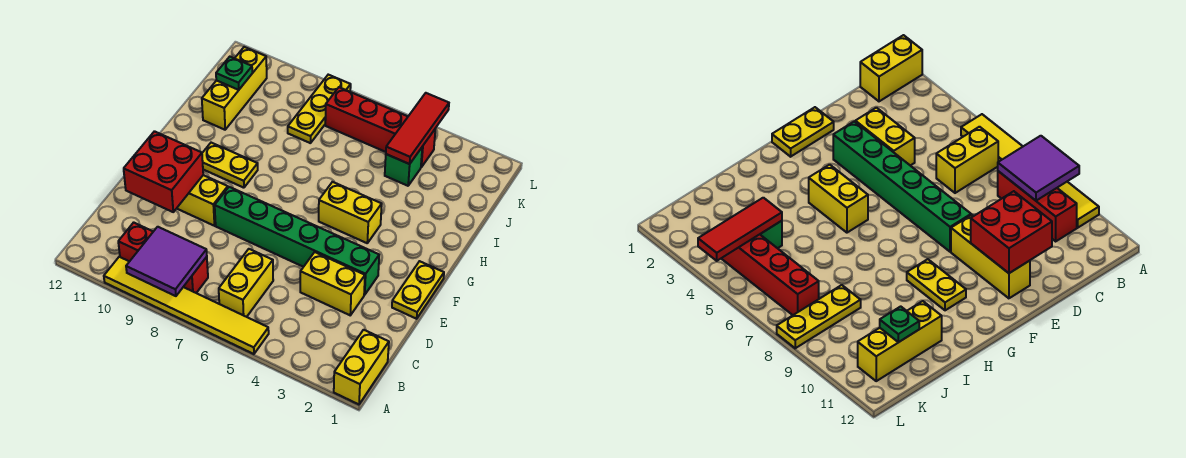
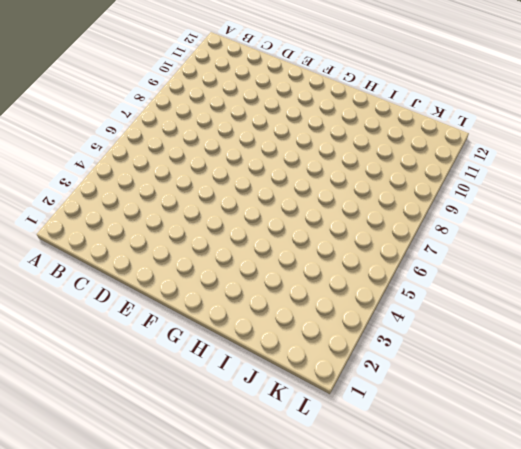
none -> yellow 1x2 brick [334,330,389,404]
none -> yellow 1x6 tile [104,257,269,354]
none -> yellow 1x2 brick [219,249,273,317]

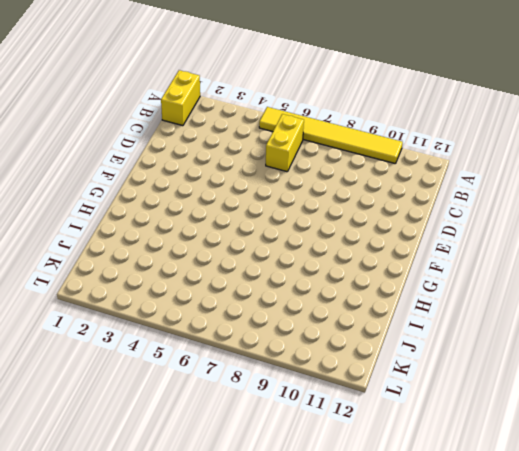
none -> red 1x3 brick [118,222,208,293]
none -> yellow 1x2 brick [300,252,365,315]
none -> yellow 1x2 plate [392,261,444,319]

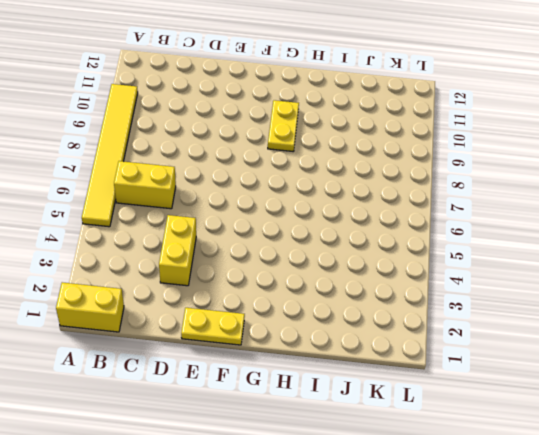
none -> red 1x3 brick [118,222,208,293]
none -> green 1x6 brick [215,187,379,295]
none -> yellow 1x3 brick [177,175,228,226]

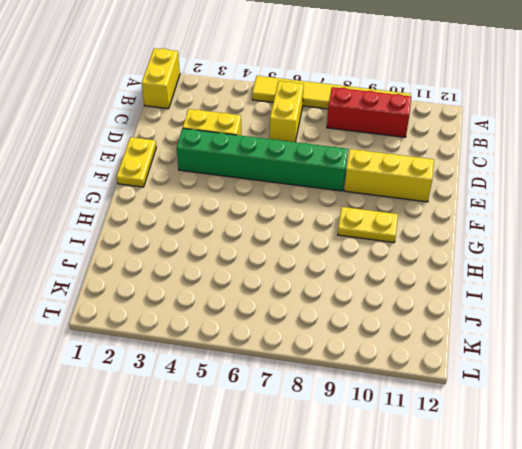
none -> yellow 1x2 brick [319,182,382,243]
none -> yellow 1x3 brick [202,47,267,130]
none -> green 1x1 brick [385,148,422,186]

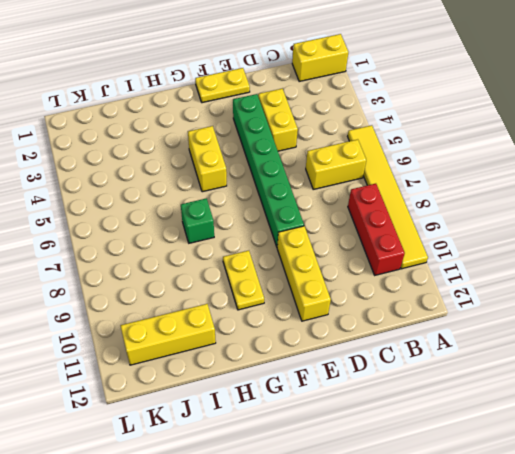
green 1x1 brick [181,198,214,243] -> green 1x1 brick moved to [385,148,422,186]
none -> yellow 1x3 plate [288,75,351,143]
none -> red 1x4 brick [325,87,436,167]
none -> purple 2x2 tile [126,227,207,296]

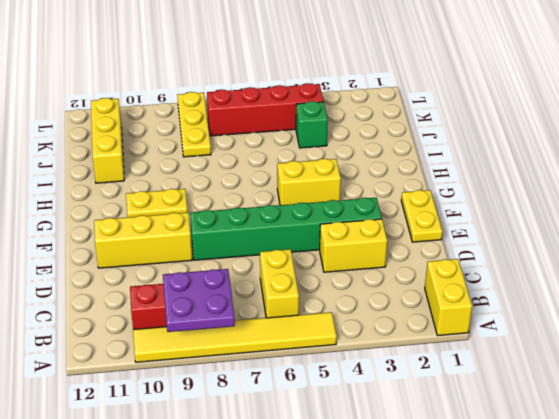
purple 2x2 plate [163,269,235,332] -> purple 2x2 tile [126,227,207,296]
none -> red 2x2 brick [124,131,203,212]
none -> red 1x3 tile [386,93,449,164]
none -> green 1x1 plate [216,57,252,90]

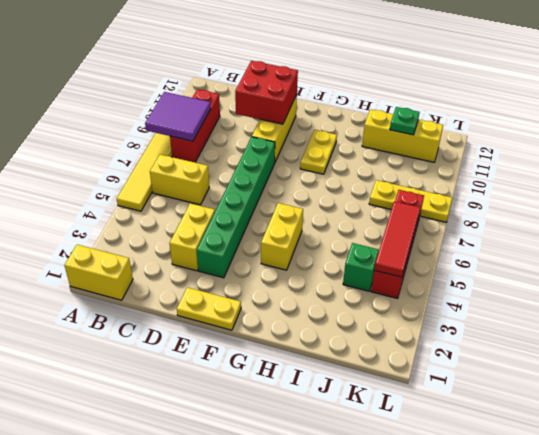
red 1x3 tile [374,201,420,277] -> red 1x3 tile turned to [386,93,449,164]

